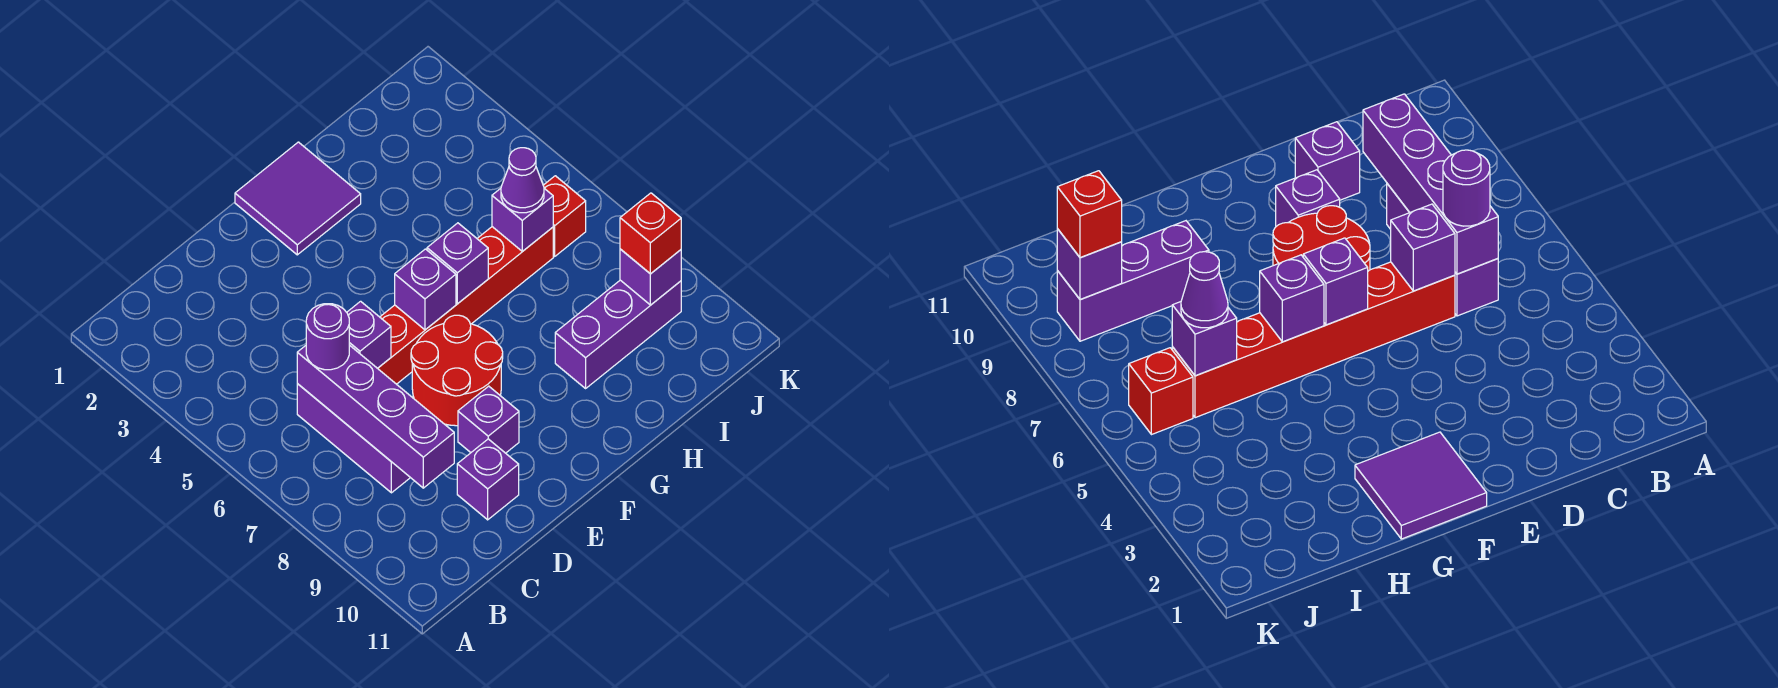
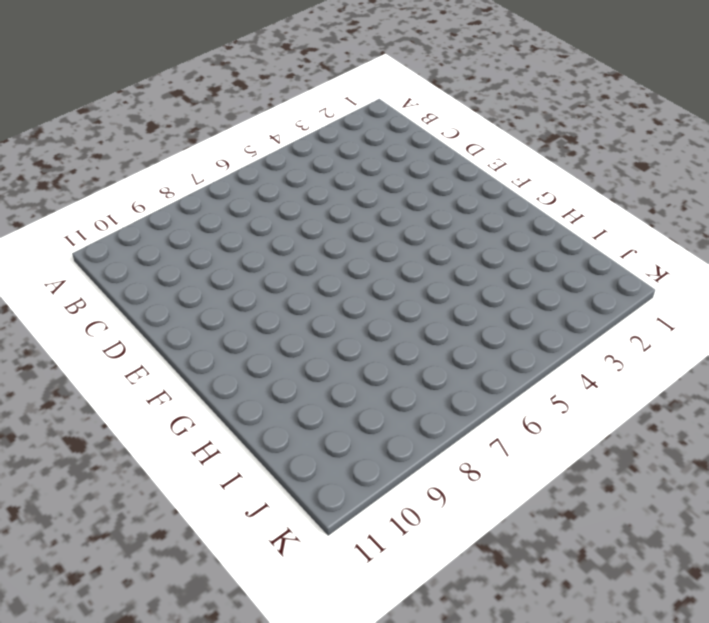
none -> purple 1x3 brick [297,384,410,493]
none -> red 1x6 brick [378,227,553,384]
none -> purple 1x1 brick [457,439,519,520]

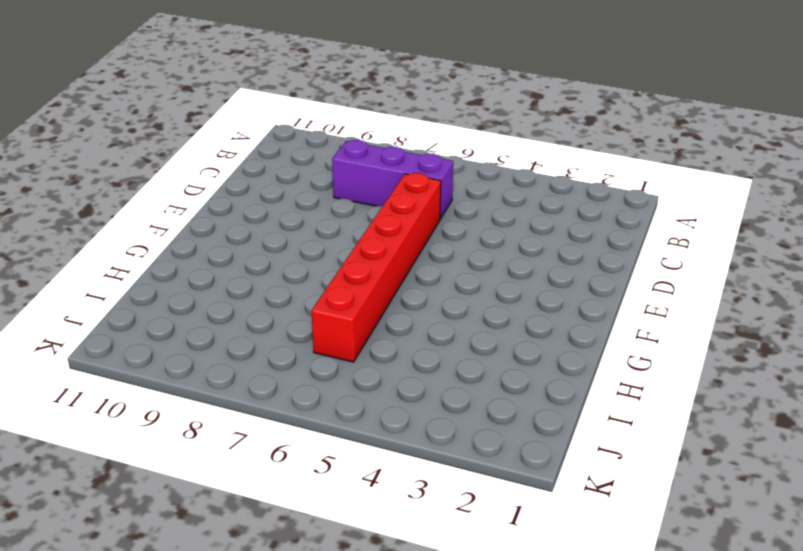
none -> purple 1x1 brick [457,439,519,520]
none -> red 2x2 round brick [411,315,503,426]
none -> purple 1x1 brick [458,386,519,453]

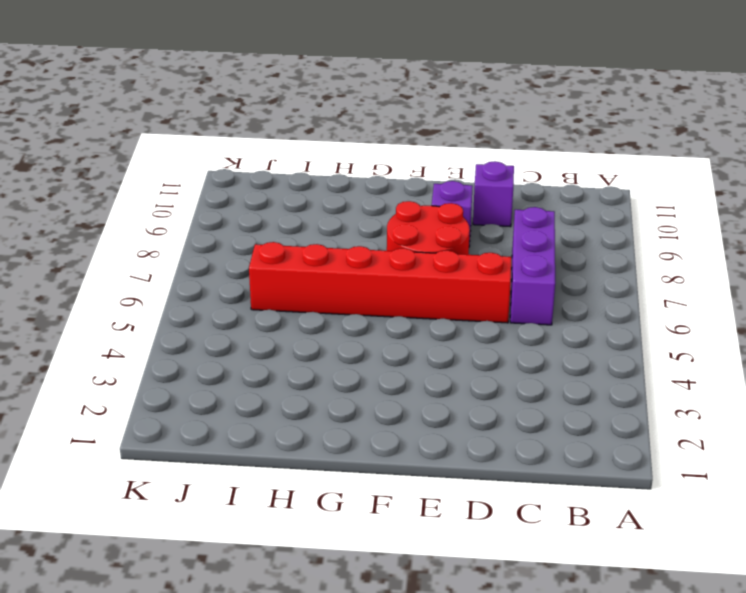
none -> purple 2x2 tile [235,142,361,255]
none -> purple 1x3 brick [555,280,681,388]
none -> red 1x1 brick [543,176,586,256]

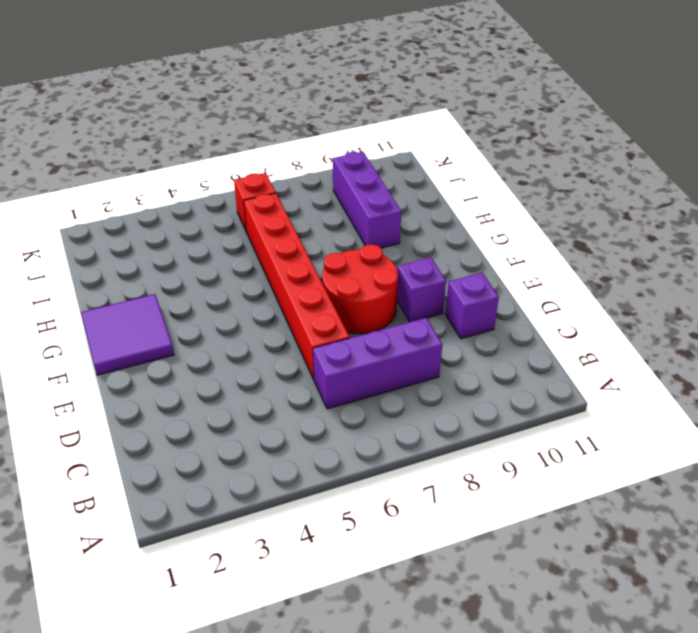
none -> purple 1x4 brick [297,345,454,488]
none -> purple 1x1 brick [347,301,391,368]
none -> purple 1x1 brick [395,249,456,330]

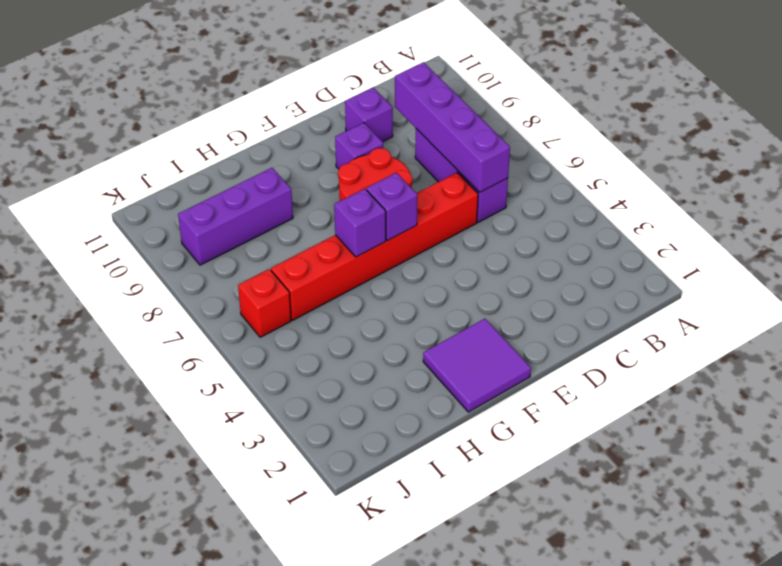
none -> purple 1x1 brick [347,301,391,368]
none -> purple 1x1 brick [492,188,553,251]
none -> purple 1x1 brick [620,249,681,305]

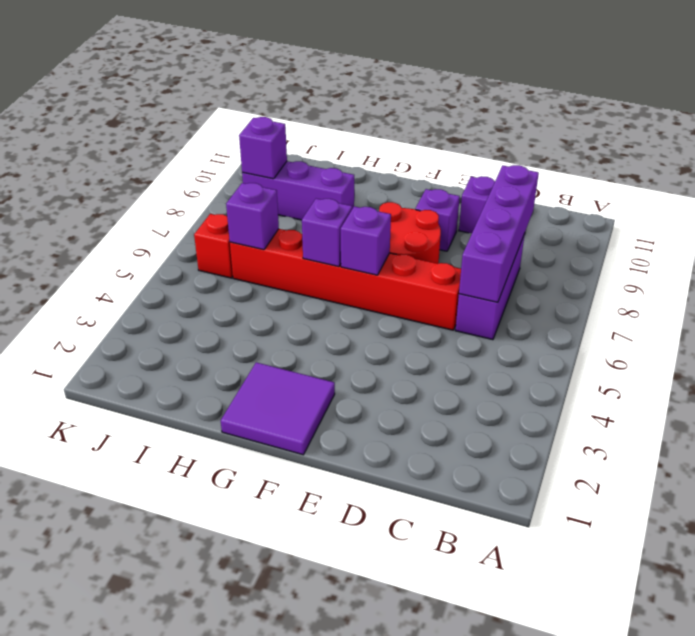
none -> purple 1x1 brick [347,301,391,368]
none -> purple 1x1 round brick [306,304,349,370]
none -> purple 1x1 cone [501,148,544,213]

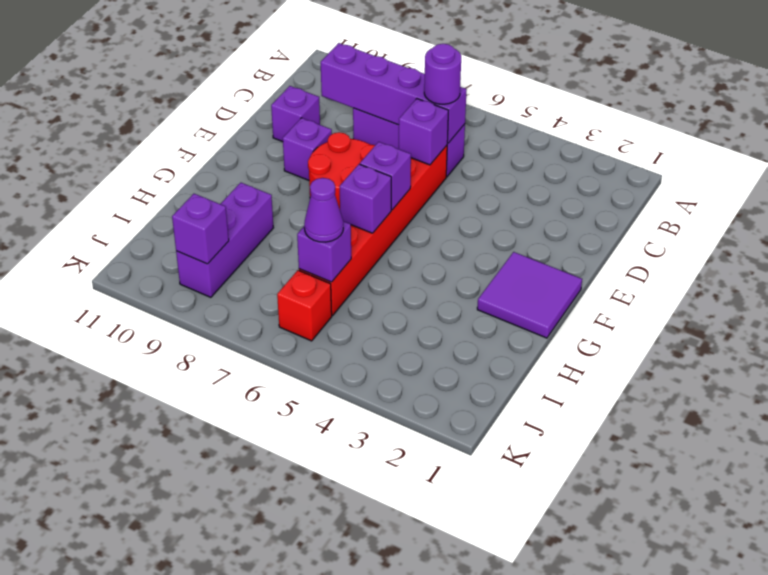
none -> red 1x1 brick [620,193,681,274]

